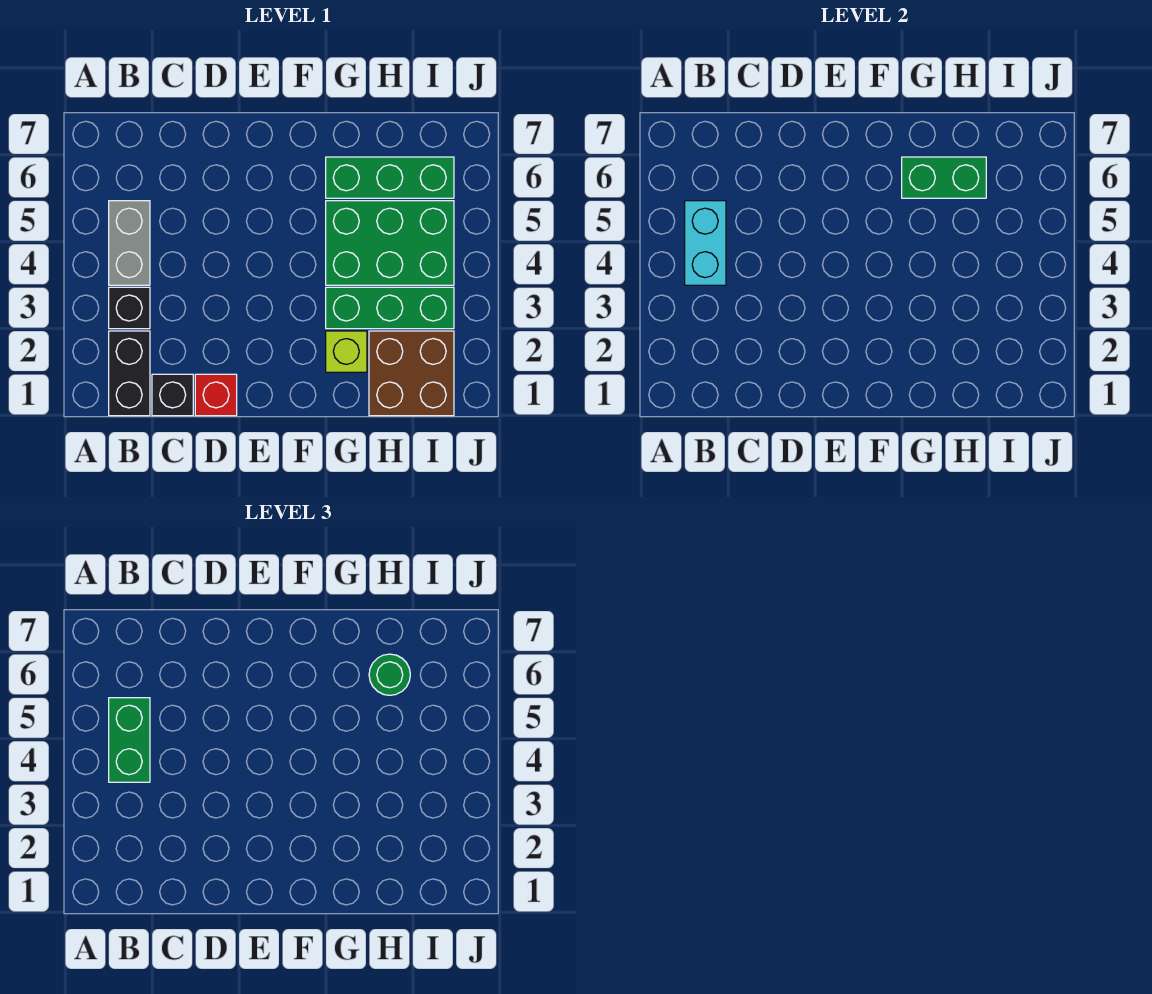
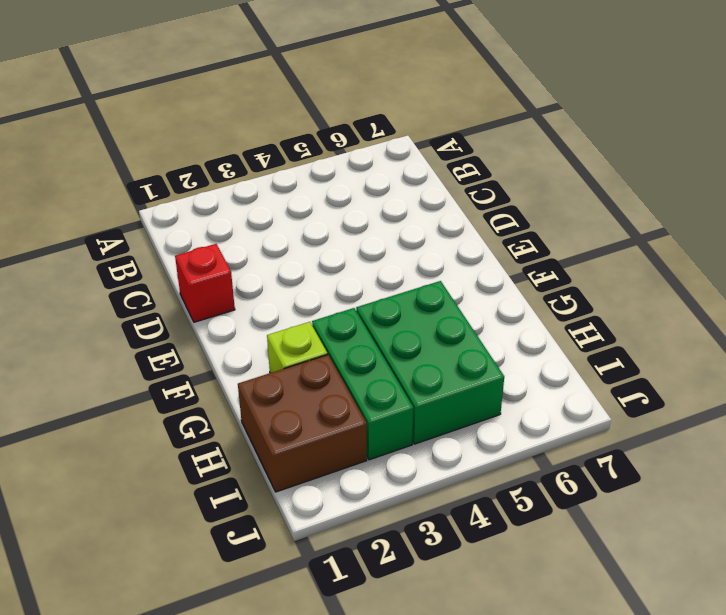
none -> black 1x2 brick [109,331,150,416]
none -> black 1x1 brick [109,287,150,329]
none -> grey 1x2 brick [109,201,150,285]

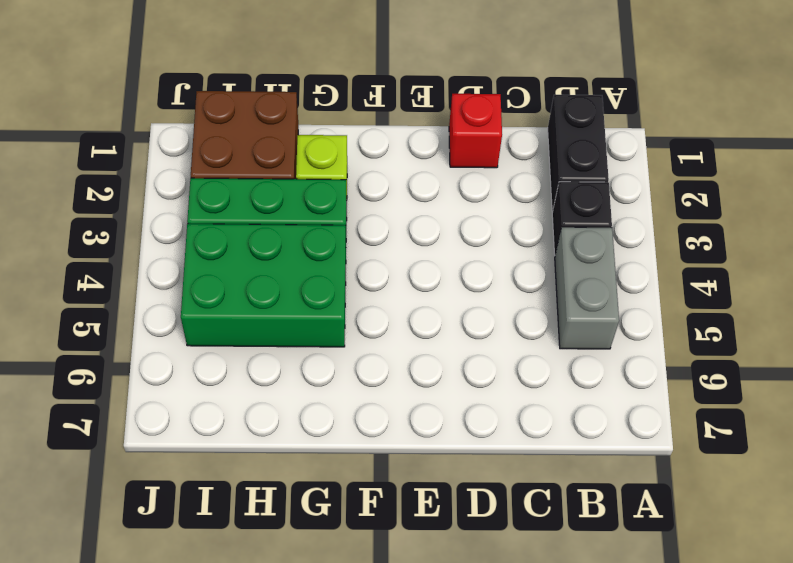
none -> black 1x1 brick [152,374,193,416]
none -> green 1x3 brick [326,157,454,198]
none -> cyan 1x2 brick [685,201,726,285]

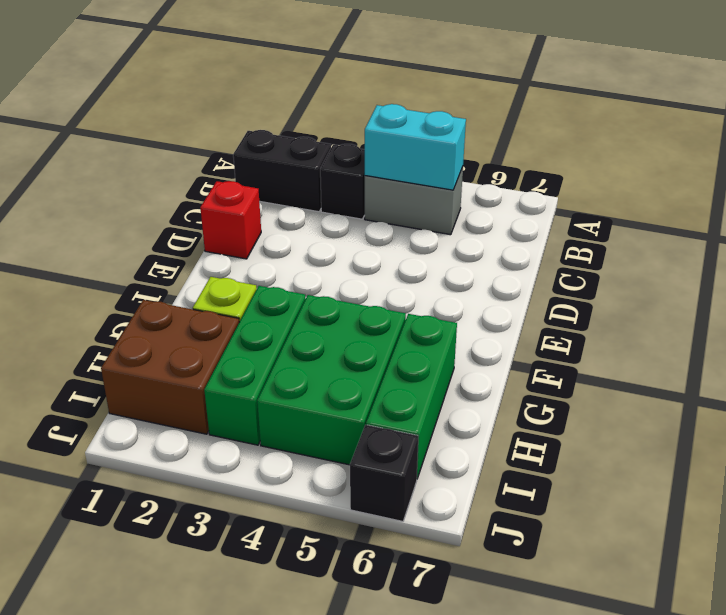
black 1x1 brick [350,425,418,521] -> black 1x1 brick moved to [152,374,193,416]
none -> green 1x2 brick [902,157,986,198]
none -> green 1x2 brick [109,698,150,782]
none -> green 1x1 round brick [369,654,410,695]

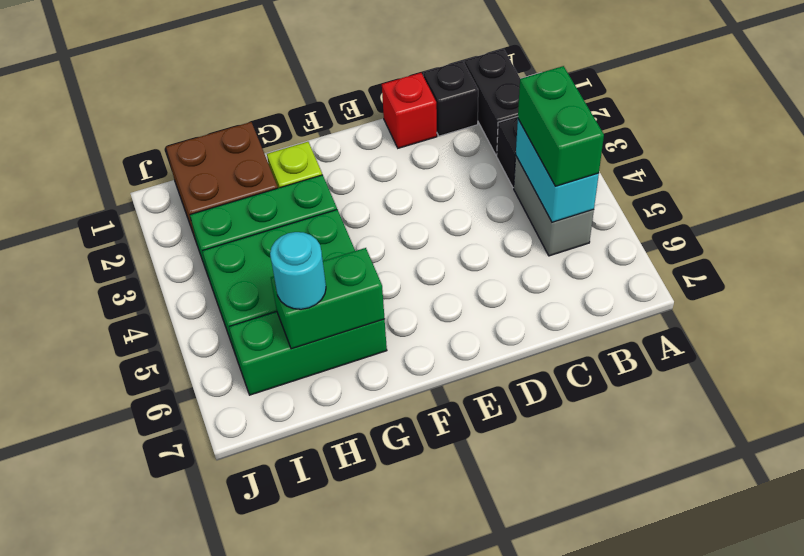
cyan 1x1 round brick [270,232,326,309] -> green 1x1 round brick [369,654,410,695]

